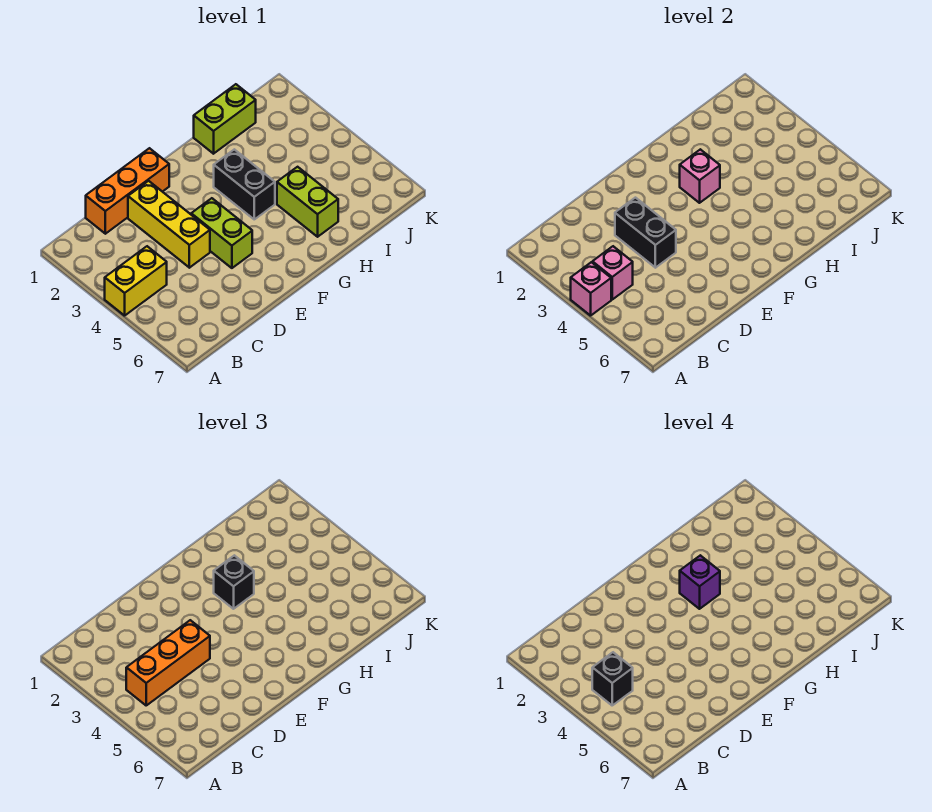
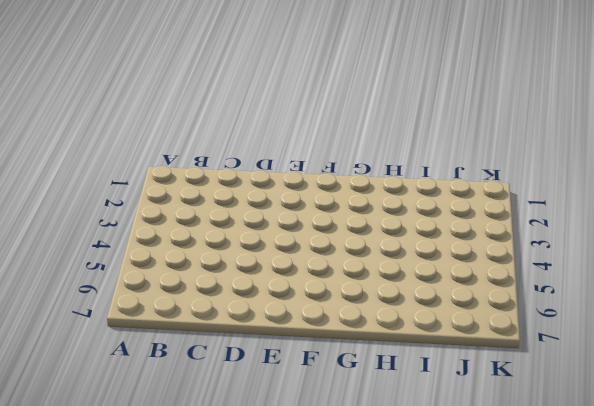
none -> yellow 1x2 brick [105,246,167,316]
none -> orange 1x3 brick [86,148,169,234]
none -> yellow 1x3 brick [128,181,210,268]

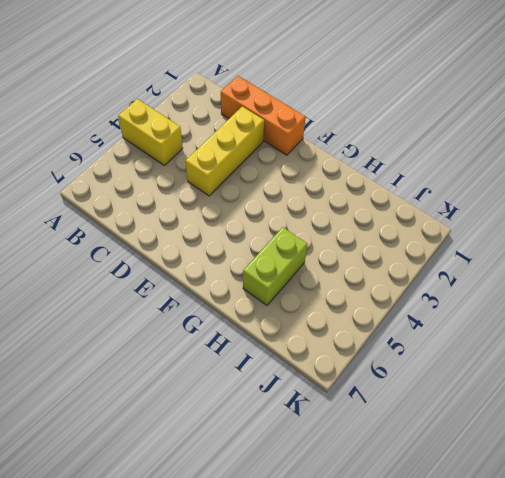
none -> lime 1x2 brick [191,198,252,268]
none -> black 1x2 brick [214,149,275,219]
none -> lime 1x2 brick [194,84,256,154]

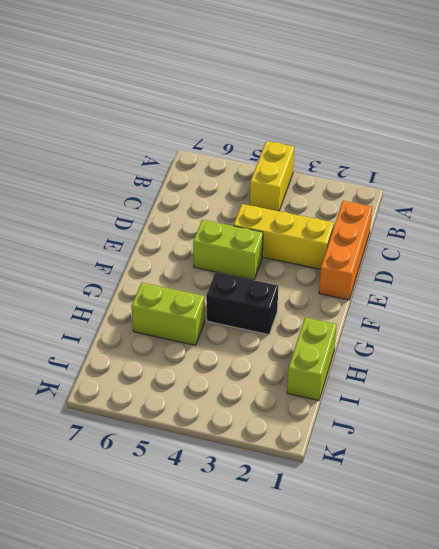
none -> pink 1x1 brick [571,262,611,316]
none -> pink 1x1 brick [592,246,633,299]
none -> black 1x2 brick [615,198,676,268]

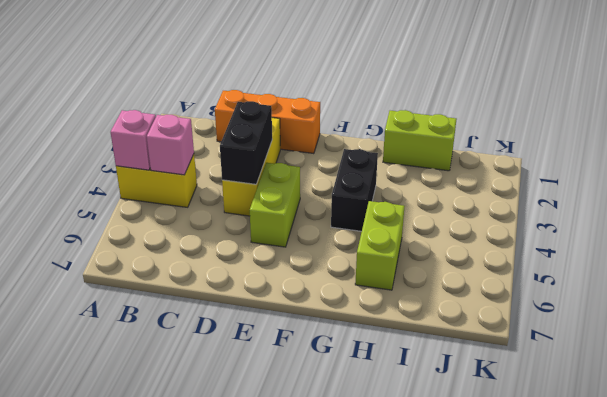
none -> pink 1x1 brick [680,149,720,203]
none -> orange 1x3 brick [126,620,210,705]
none -> black 1x1 brick [214,555,254,609]

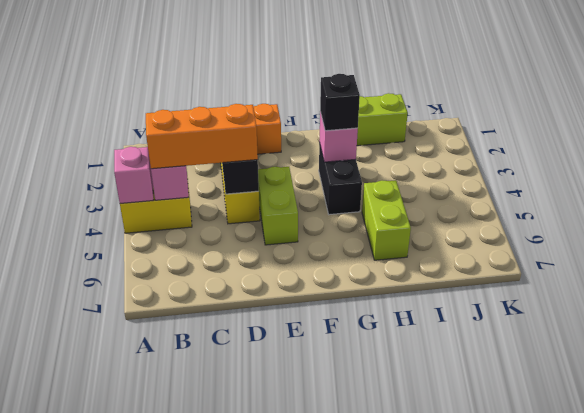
none -> black 1x1 brick [592,652,633,705]
none -> purple 1x1 brick [680,555,720,609]

